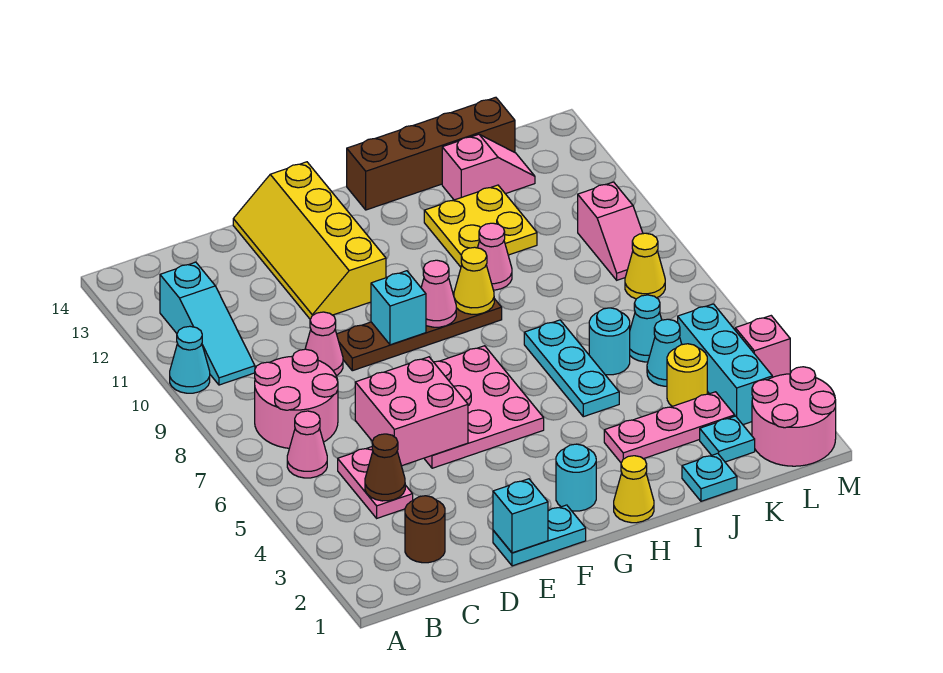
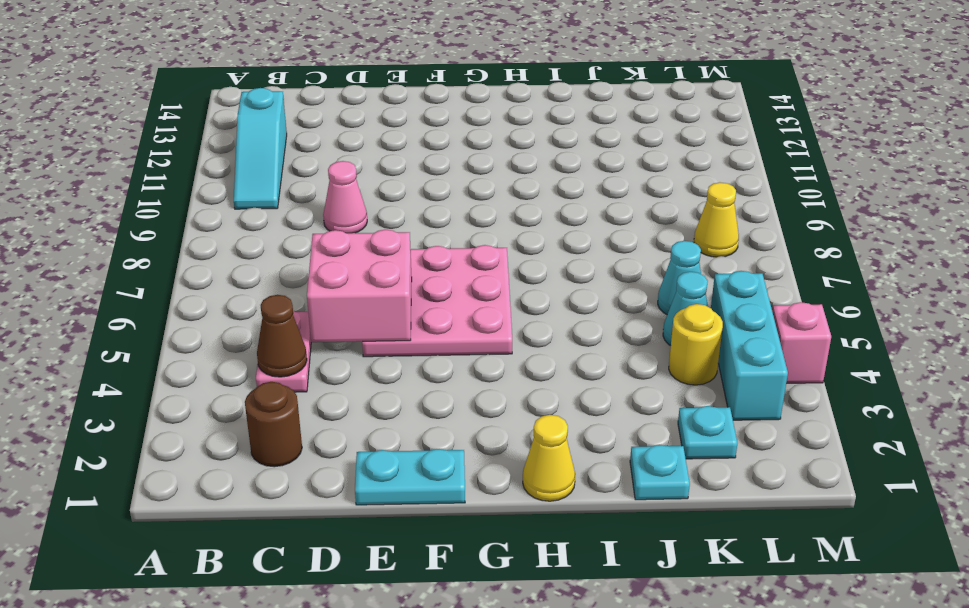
none -> cyan 1x1 cone [170,326,210,393]
none -> pink 1x1 cone [287,411,327,478]
none -> pink 2x2 round brick [255,349,338,448]
none -> brown 1x4 plate [337,294,502,371]

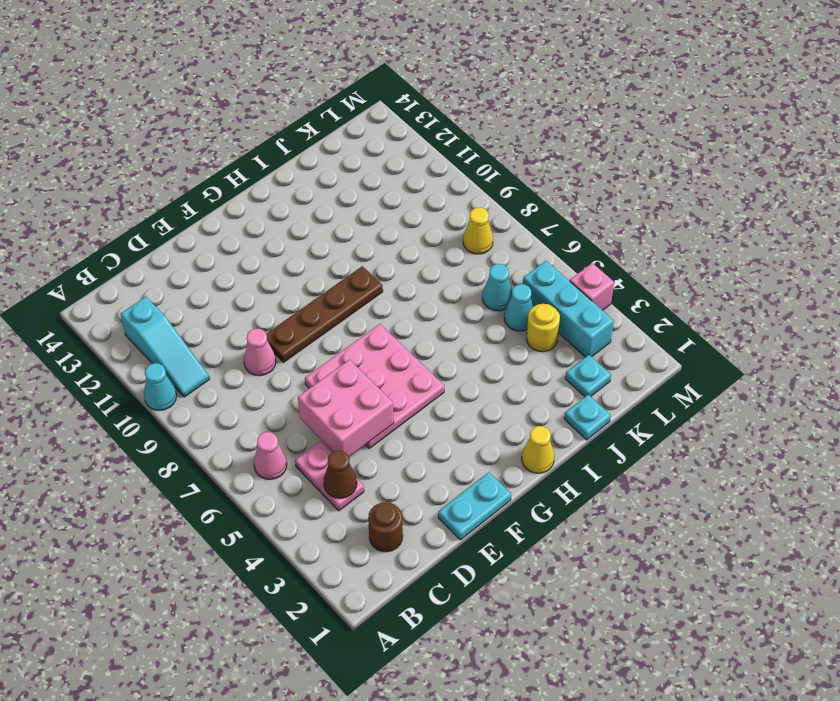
none -> pink 2x2 round brick [255,349,338,448]
none -> yellow 2x4 slope [233,162,386,319]
none -> cyan 1x1 round brick [556,444,596,511]
none -> brown 1x4 brick [347,97,515,210]

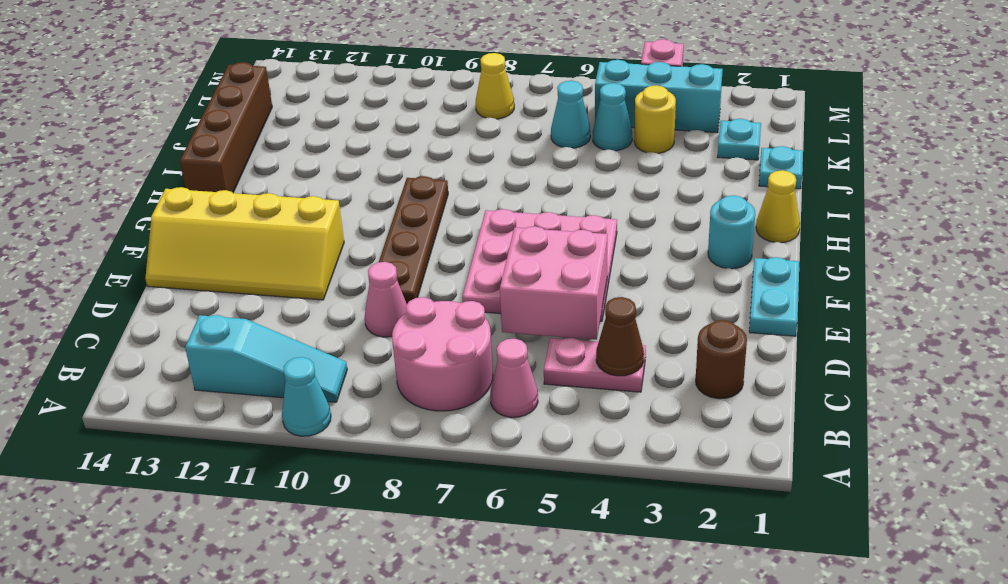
none -> pink 1x3 plate [604,392,735,463]
none -> cyan 1x3 plate [524,320,619,417]
none -> pink 1x1 cone [477,223,512,290]
none -> yellow 2x2 plate [424,185,537,267]

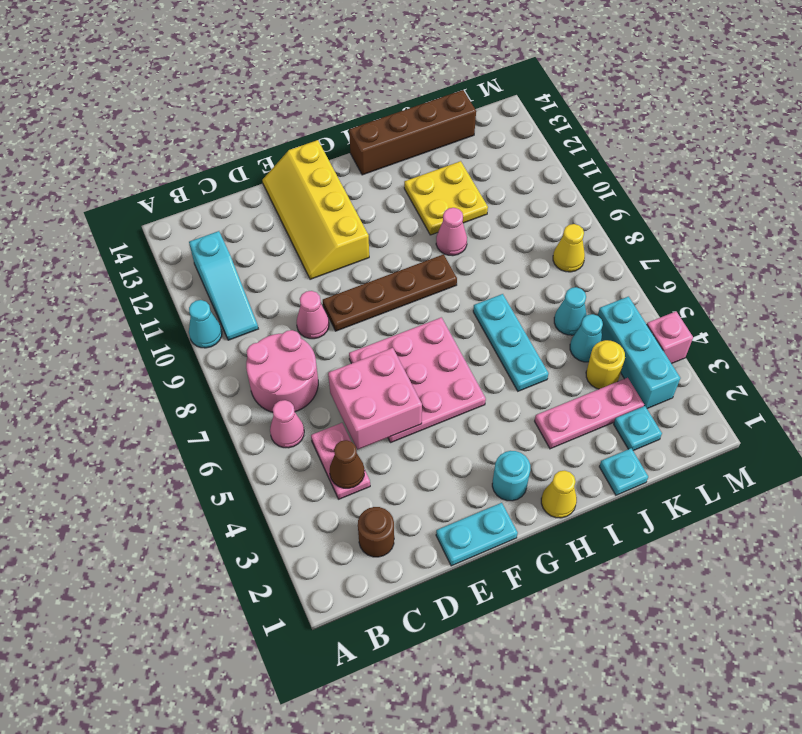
none -> cyan 1x1 round brick [589,308,630,375]
none -> pink 1x2 slope [442,134,535,200]
none -> pink 2x2 round brick [752,367,836,466]
none -> pink 1x2 slope [578,182,643,280]

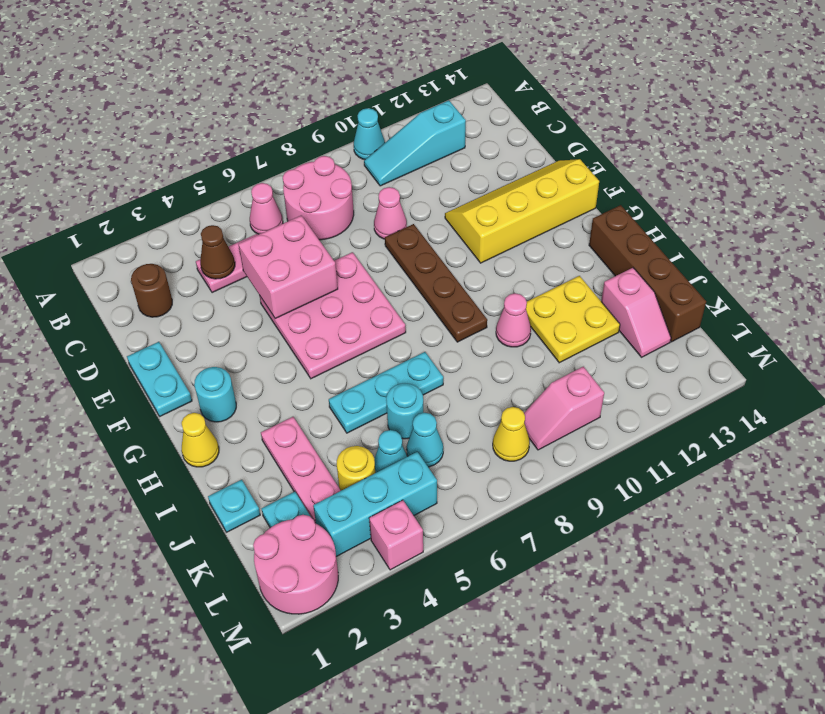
none -> cyan 1x1 brick [493,479,548,553]
none -> cyan 1x1 brick [371,271,426,345]
none -> pink 1x1 cone [421,260,456,327]
none -> yellow 1x1 cone [454,247,494,314]

